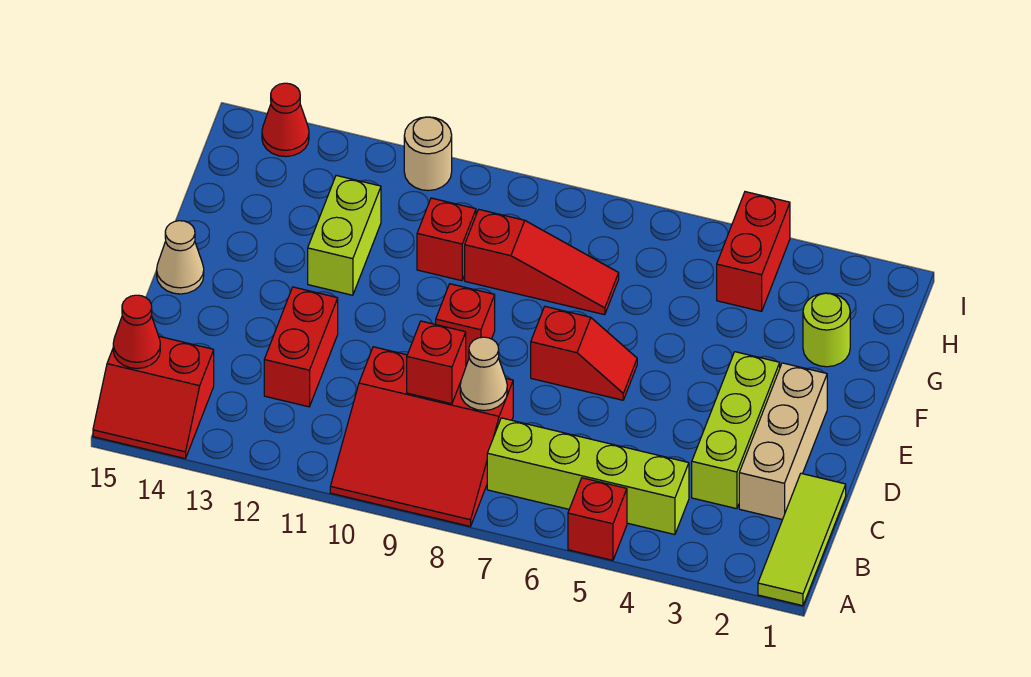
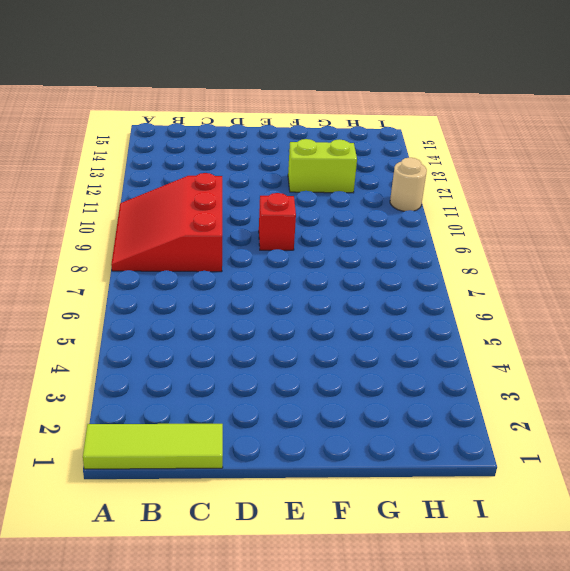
none -> red 1x1 brick [568,478,627,560]
none -> red 2x2 slope [93,336,214,459]
none -> lime 1x4 brick [487,418,689,535]

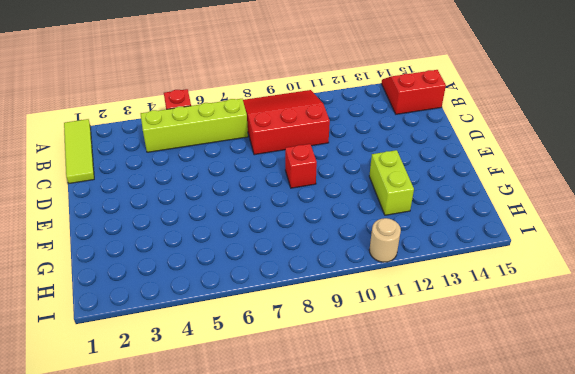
none -> tan 1x3 brick [739,363,827,520]
none -> lime 1x3 brick [692,352,780,509]
none -> red 1x2 brick [264,287,338,407]

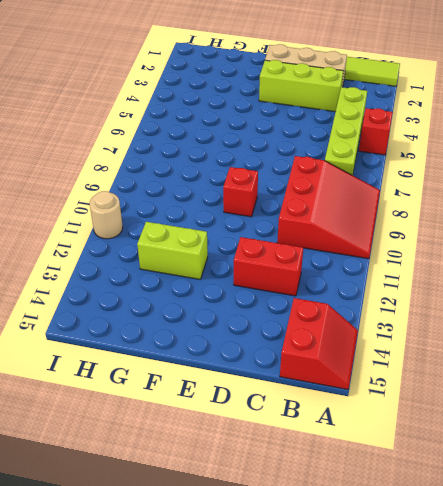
none -> red 1x2 slope [531,307,637,400]
none -> tan 1x1 cone [157,221,204,294]
none -> lime 1x1 round brick [803,293,850,367]

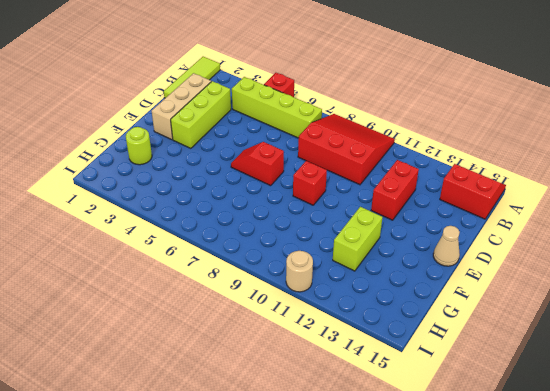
none -> red 1x3 slope [465,210,619,315]
none -> red 1x1 brick [417,198,476,281]
none -> red 1x2 brick [717,192,790,311]

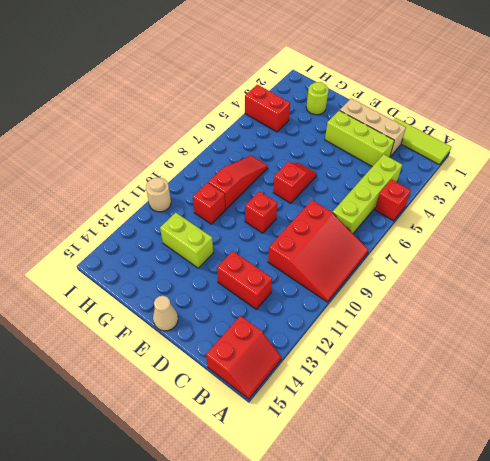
none -> red 1x1 cone [262,83,309,157]
none -> red 1x1 cone [113,295,160,369]
none -> tan 1x1 cone [460,337,507,411]

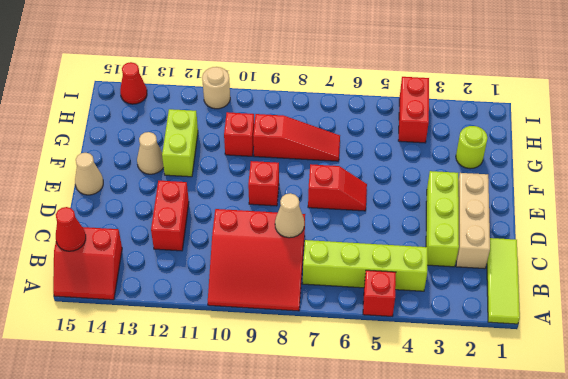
tan 1x1 cone [137,132,164,174] -> none
none -> red 1x1 brick [407,321,466,404]

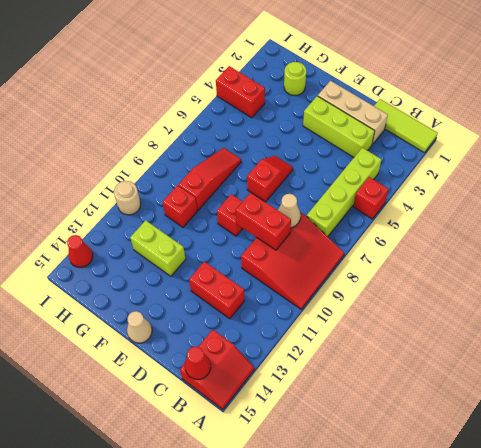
red 1x2 brick [236,193,291,250] -> red 1x1 brick [407,321,466,404]

